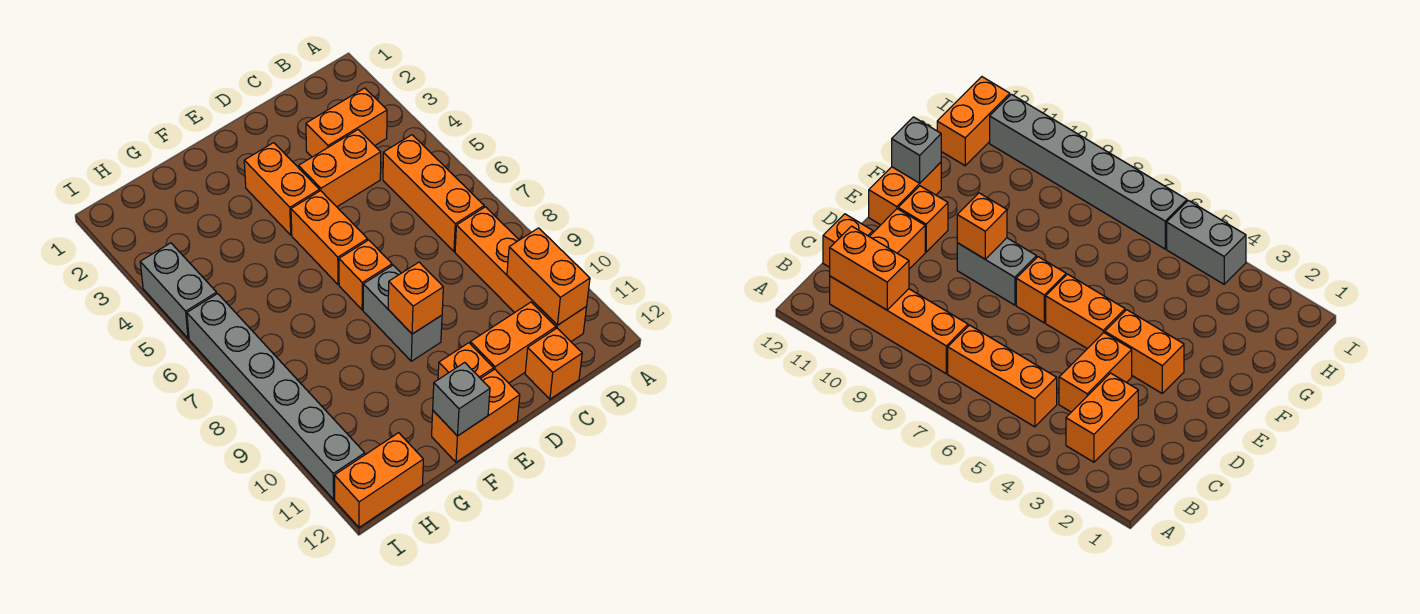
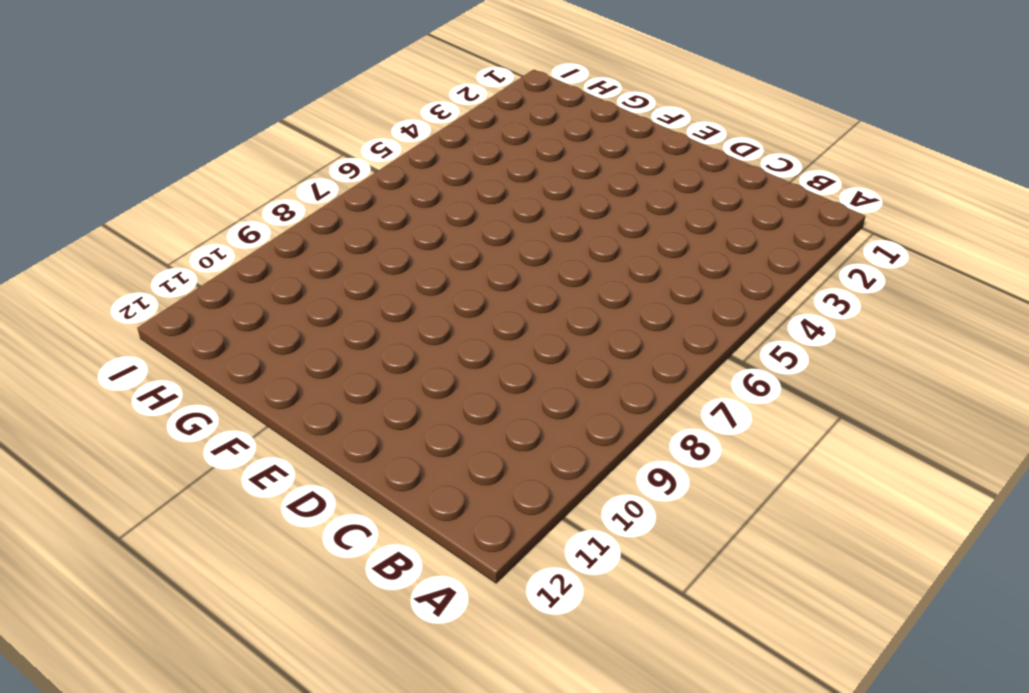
none -> orange 1x2 brick [306,88,387,157]
none -> orange 1x3 brick [383,135,484,251]
none -> orange 1x4 brick [455,207,587,342]

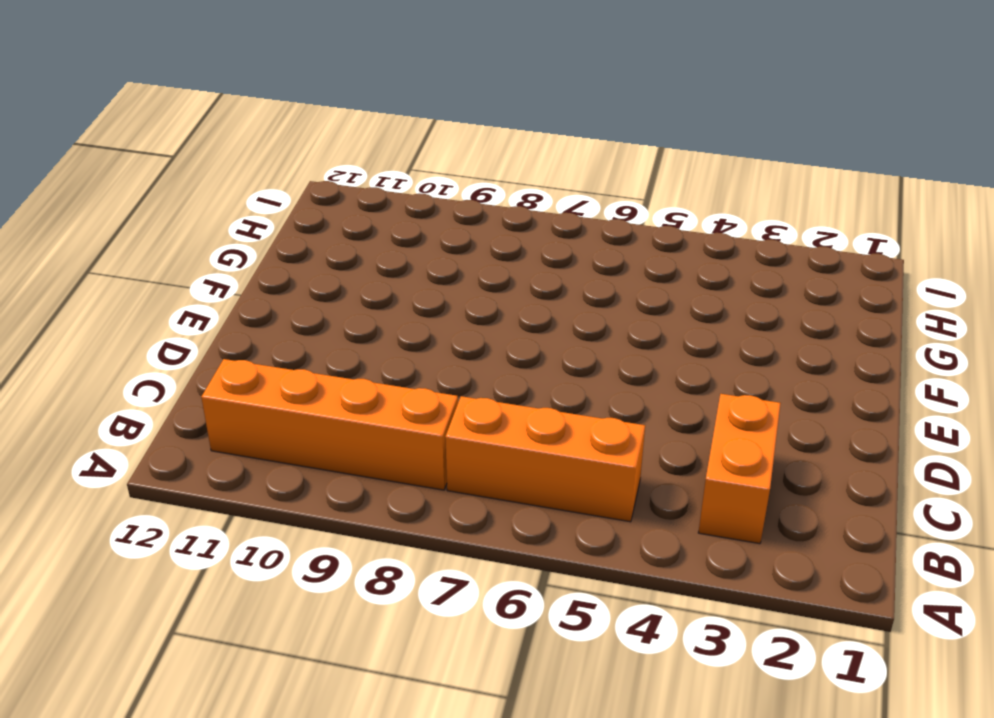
none -> orange 1x2 brick [299,130,381,207]
none -> orange 1x2 brick [470,302,556,383]
none -> orange 1x1 brick [525,328,582,399]

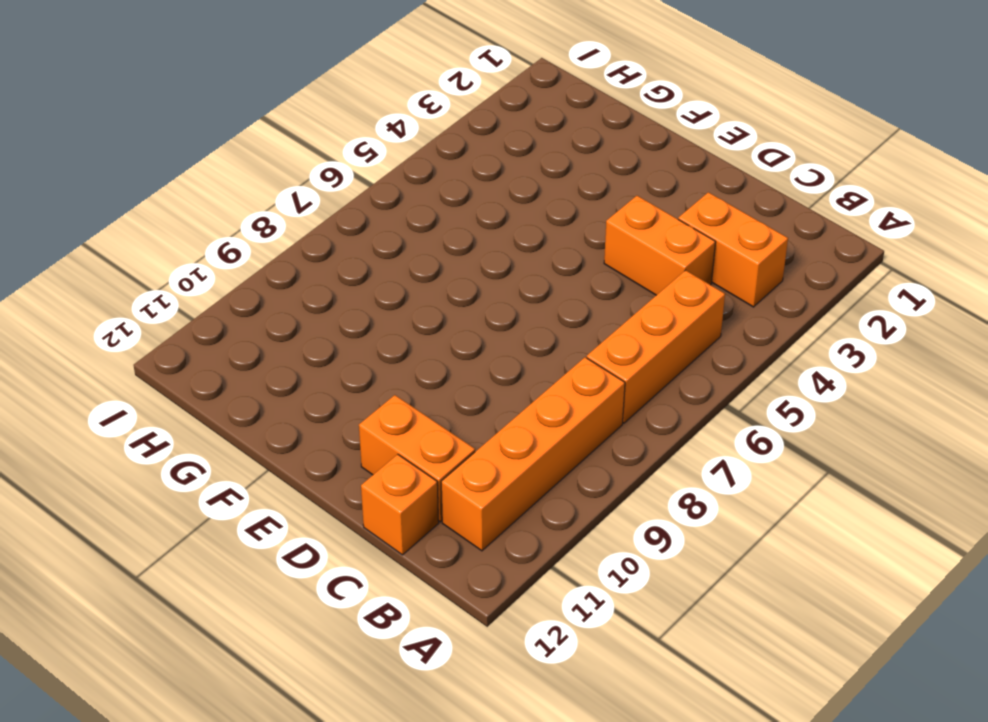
none -> orange 1x2 brick [244,143,319,235]
none -> orange 1x2 brick [291,191,368,285]
none -> orange 1x1 brick [339,240,392,310]

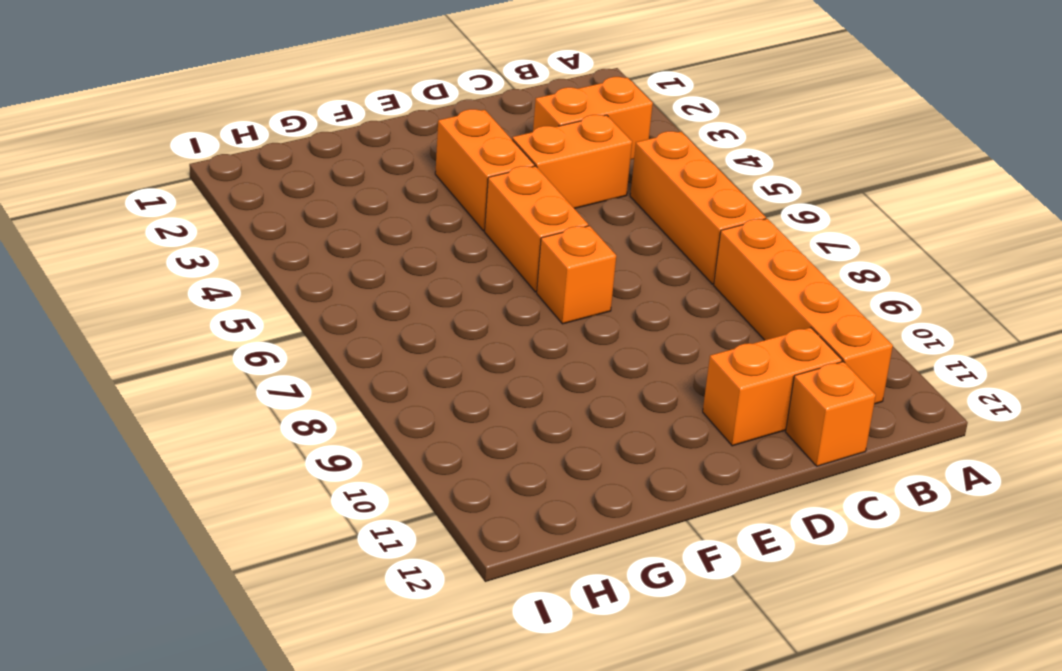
none -> grey 1x2 brick [363,265,442,361]
none -> orange 1x1 brick [438,343,494,380]
none -> orange 1x2 brick [432,369,520,462]

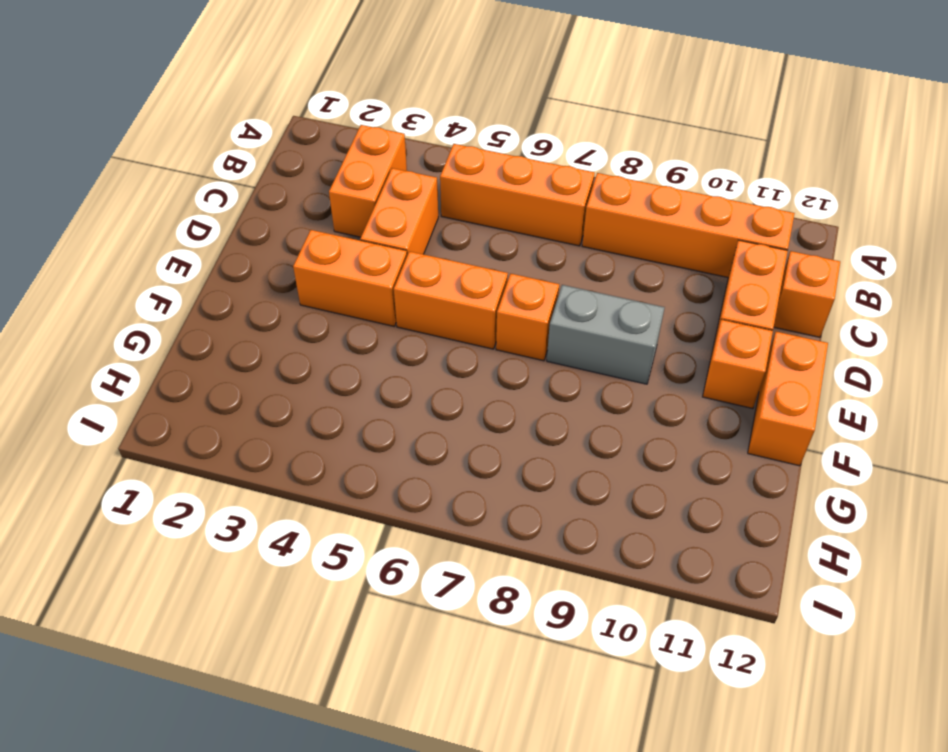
none -> orange 1x2 brick [335,433,423,527]
none -> grey 1x2 brick [140,243,217,338]
none -> grey 1x6 brick [187,294,365,499]

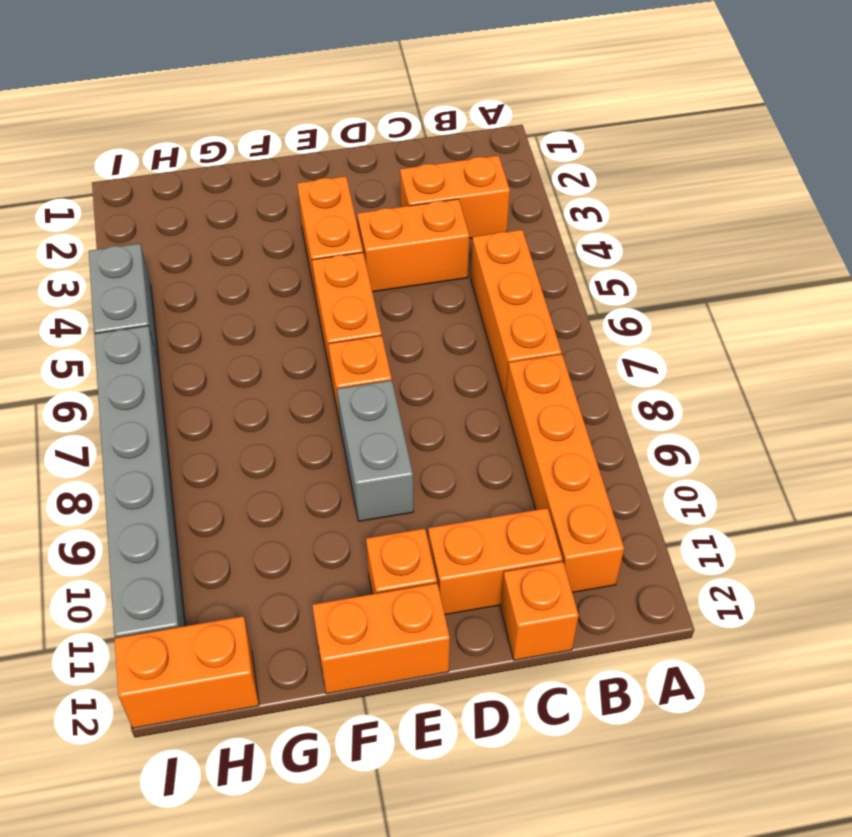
none -> orange 1x2 brick [507,228,590,325]
none -> orange 1x1 brick [388,262,443,334]
none -> grey 1x1 brick [433,362,490,436]

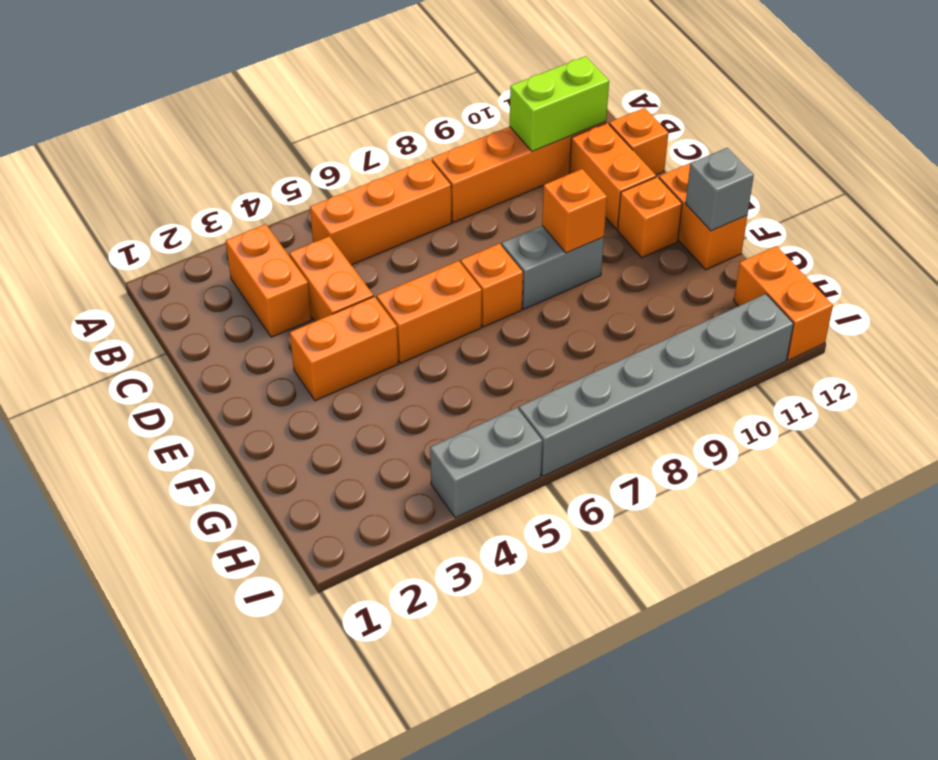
lime 1x2 brick [510,56,609,151] -> orange 1x2 brick [507,228,590,325]

